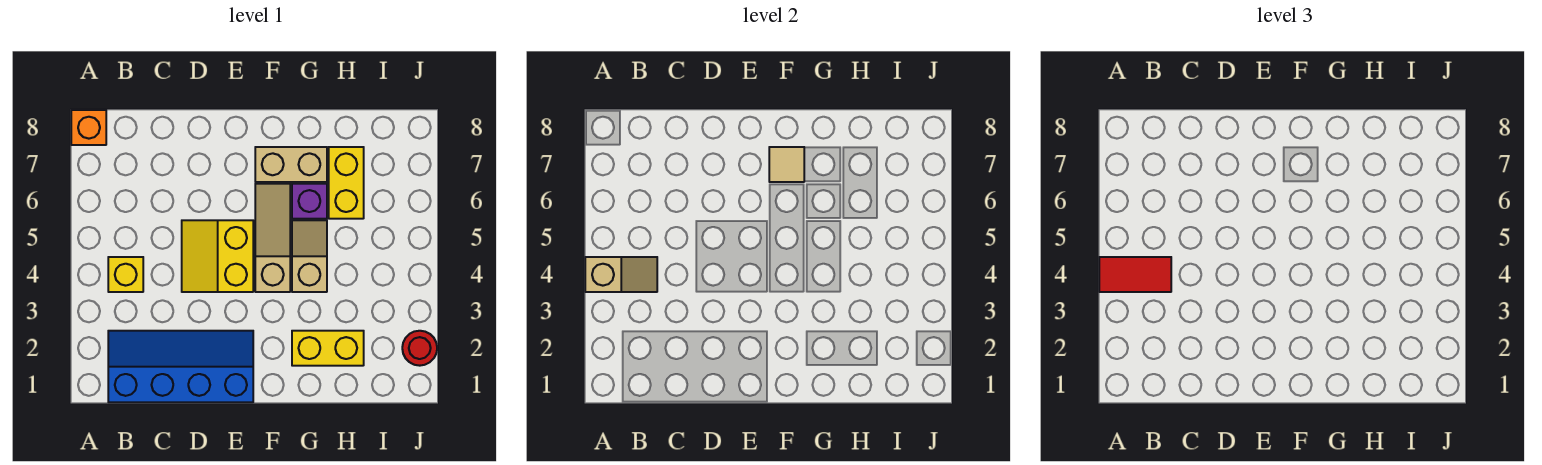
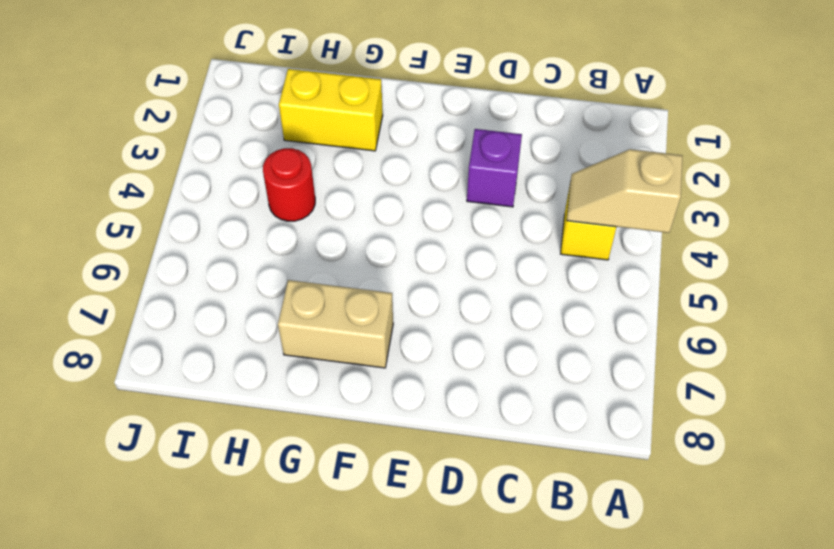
purple 1x1 brick [467,129,522,207] -> purple 1x1 brick moved to [292,184,327,219]
red 1x1 round brick [263,148,315,221] -> red 1x1 round brick moved to [402,331,437,366]
none -> orange 1x1 brick [71,110,106,145]
none -> blue 2x4 slope [108,331,253,402]
none -> yellow 2x2 slope [182,220,253,292]

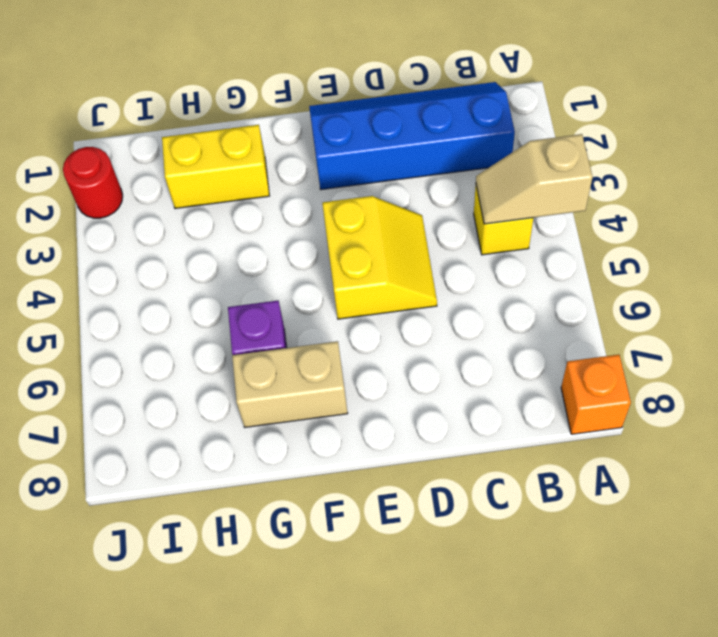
blue 2x4 slope [309,82,515,190] -> blue 2x4 slope turned to [108,331,253,402]
none -> tan 1x3 slope [255,184,290,292]
none -> tan 1x2 slope [292,220,327,292]
none -> yellow 1x2 brick [329,147,364,219]

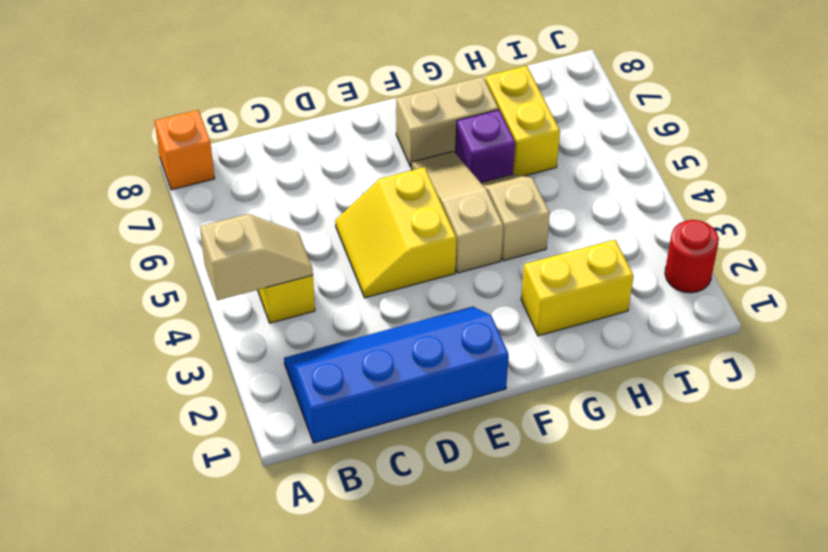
none -> tan 1x1 tile [769,147,804,182]
none -> red 1x2 tile [1099,257,1171,292]

